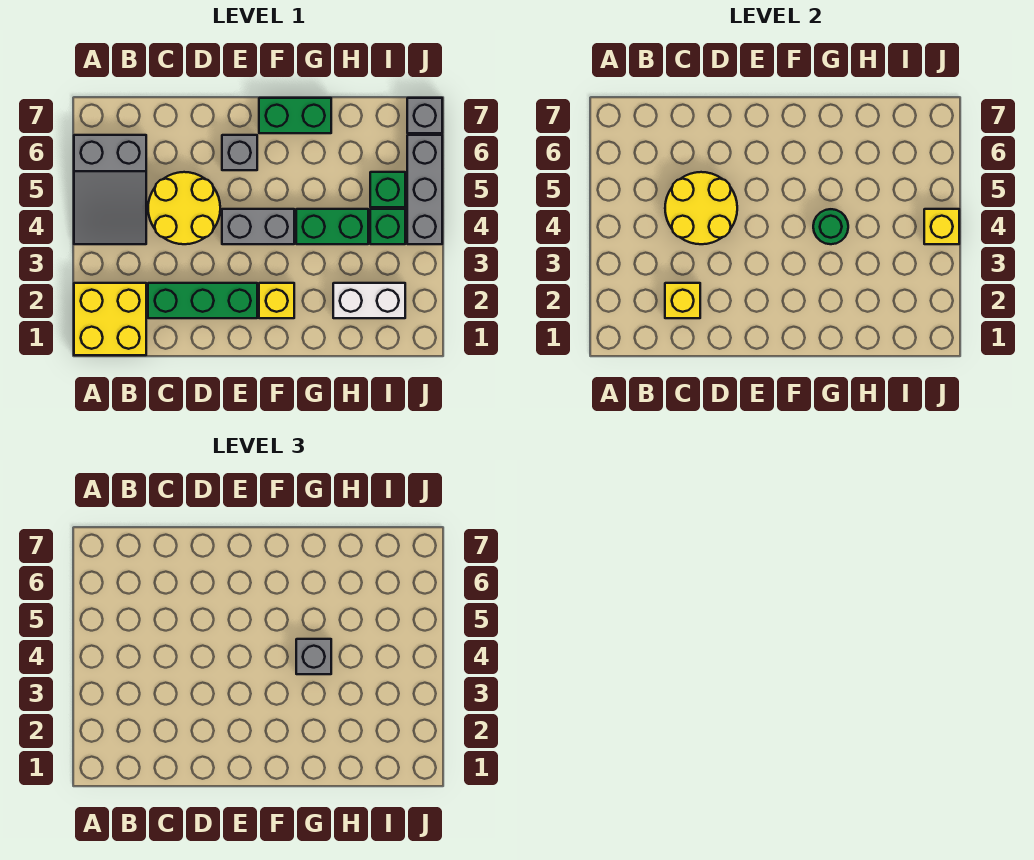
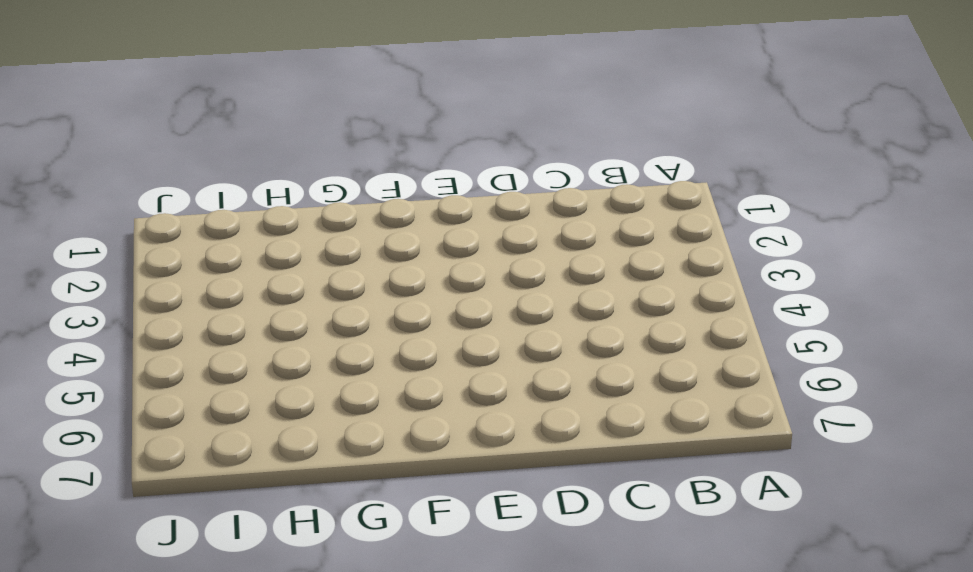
none -> yellow 2x2 brick [74,283,146,355]
none -> grey 2x3 slope [74,135,146,244]
none -> green 1x3 brick [148,283,257,318]

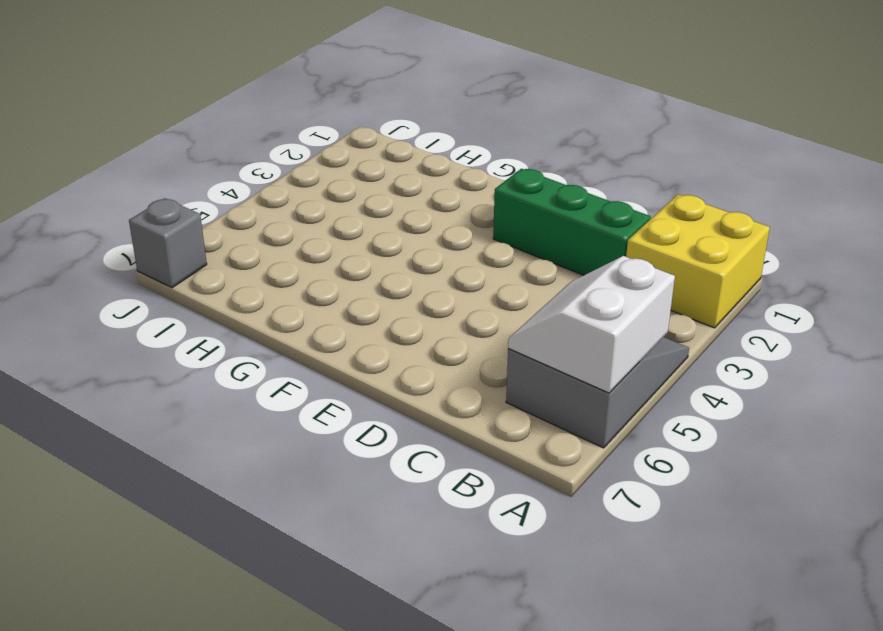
white 2x2 slope [508,256,675,393] -> none
none -> yellow 2x2 round brick [148,172,220,244]
none -> grey 1x2 brick [222,209,294,244]
none -> grey 1x1 brick [222,135,257,170]

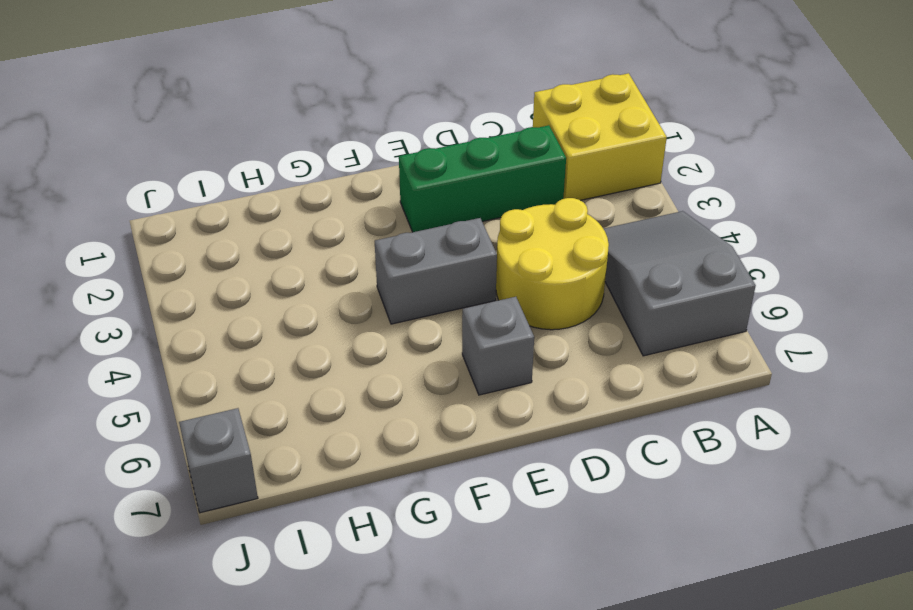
none -> yellow 1x1 brick [259,283,294,318]
none -> green 1x2 brick [259,98,331,133]
none -> green 1x2 brick [296,209,368,244]

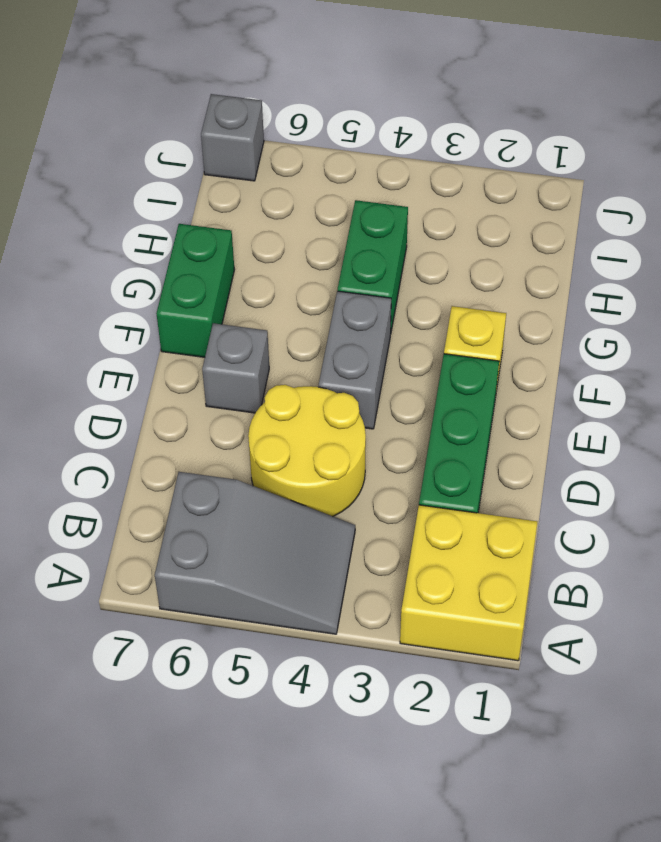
none -> white 1x2 brick [333,283,405,318]
none -> green 1x1 brick [370,209,405,244]
none -> green 1x1 brick [370,172,405,207]

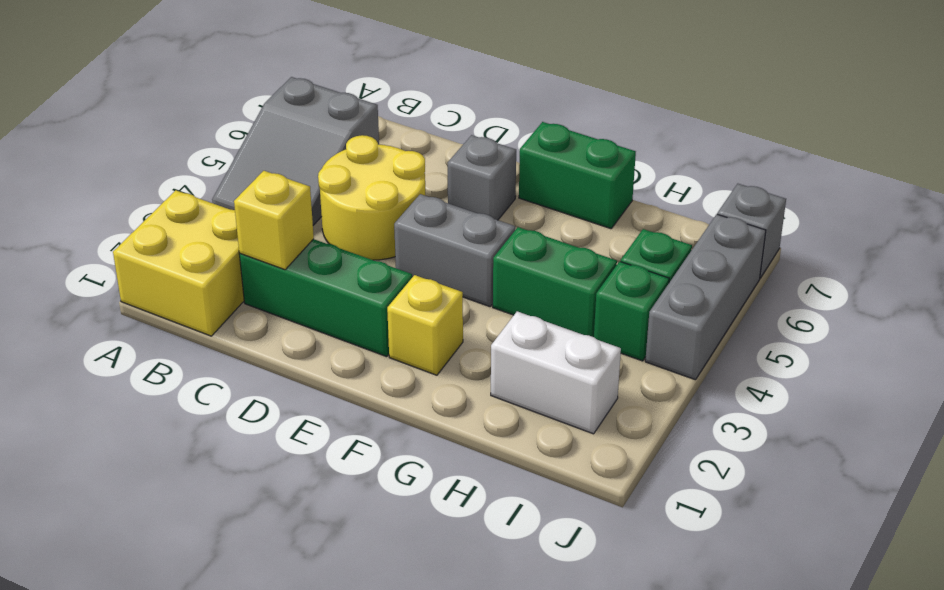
none -> yellow 2x2 round brick [665,172,737,244]
none -> green 1x1 round brick [813,209,848,244]
none -> yellow 1x1 brick [924,209,959,244]

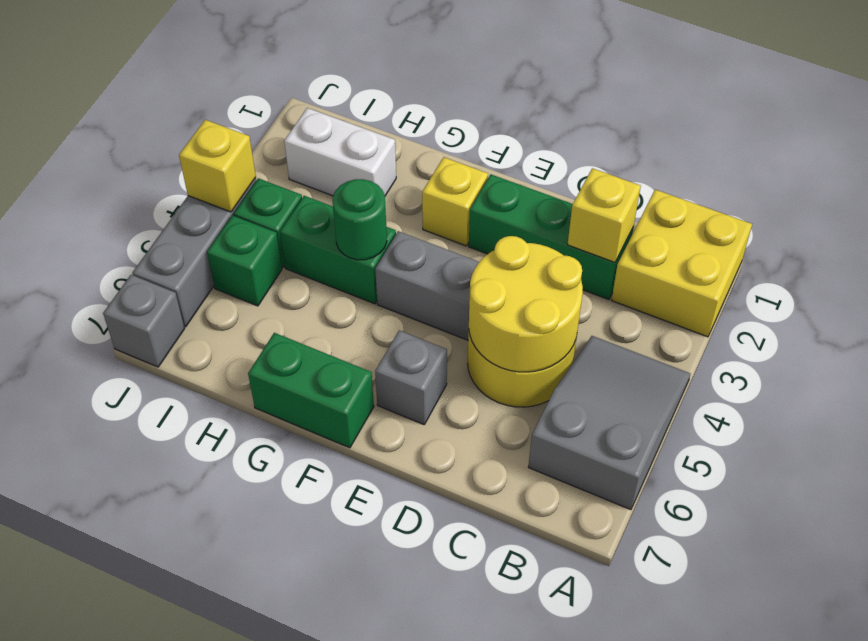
none -> grey 1x1 brick [296,639,331,674]

